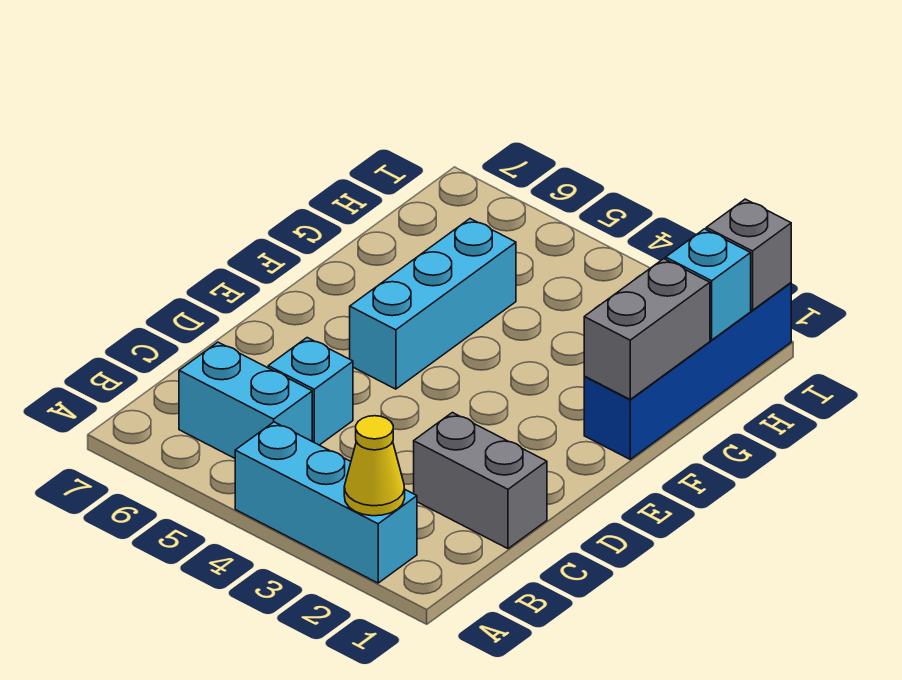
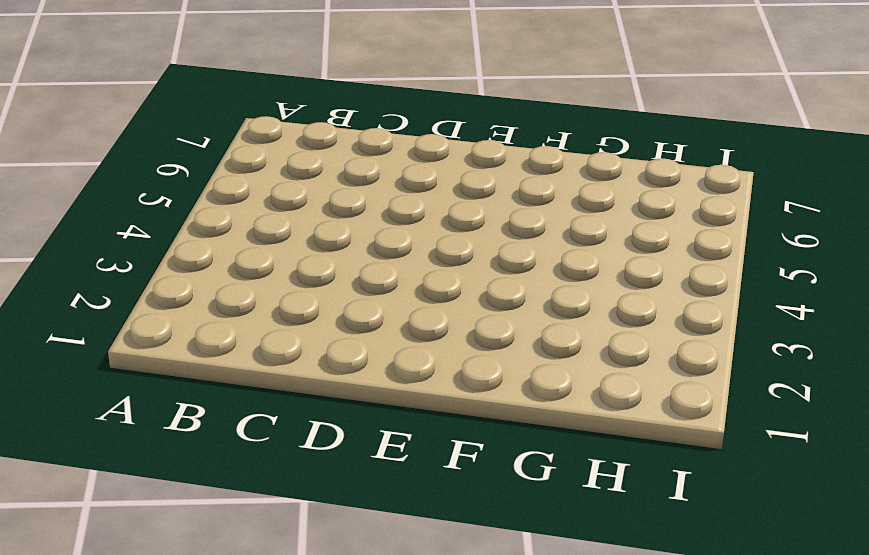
none -> cyan 1x3 brick [235,422,417,583]
none -> cyan 1x2 brick [179,342,312,458]

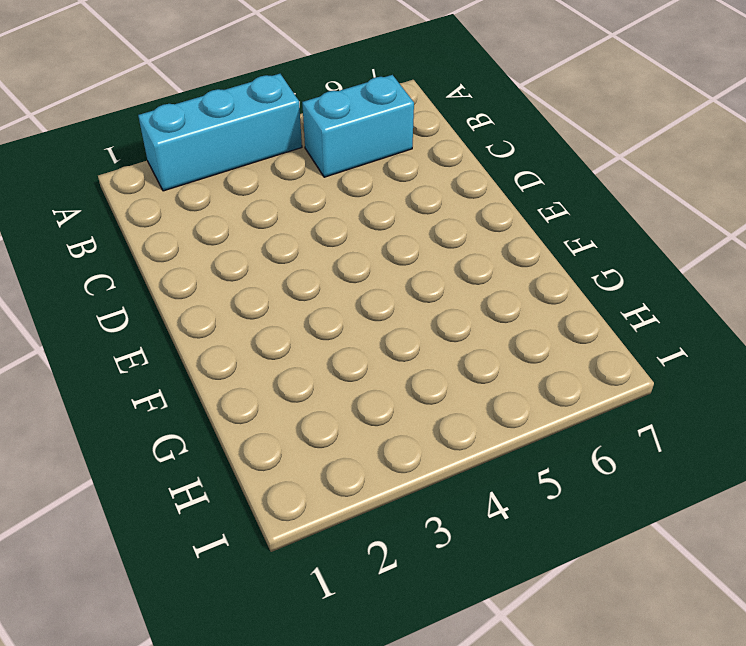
none -> grey 1x2 brick [414,413,547,549]
none -> cyan 1x1 brick [268,338,353,445]

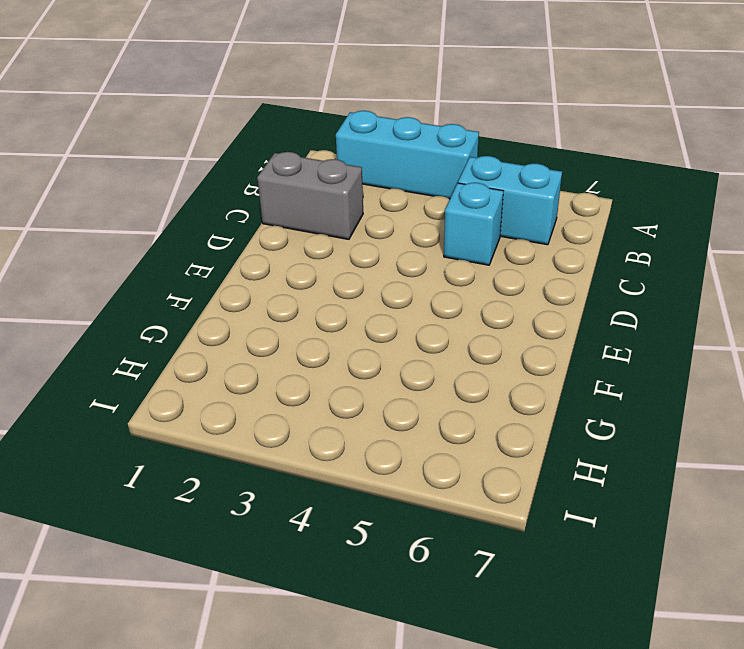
none -> cyan 1x3 brick [350,219,516,389]
none -> blue 1x4 brick [584,283,791,459]

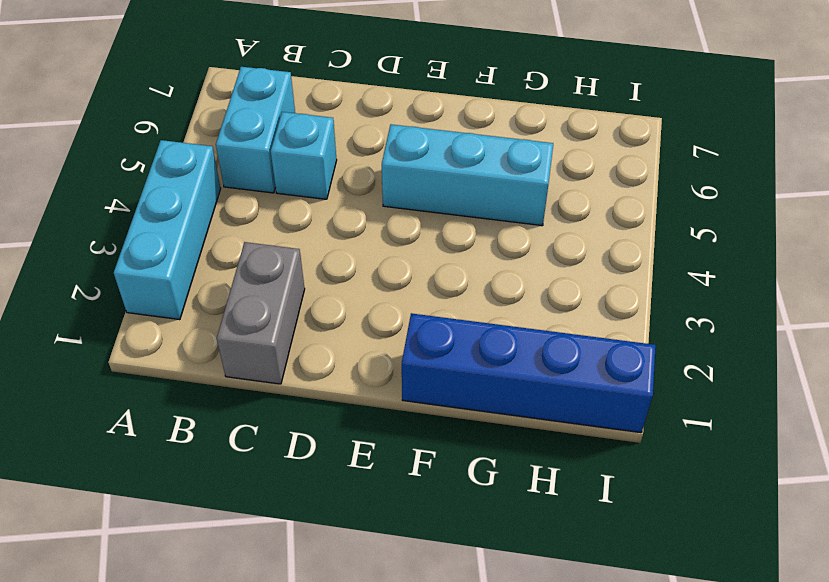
none -> yellow 1x1 cone [344,416,405,516]
none -> grey 1x2 brick [584,259,710,399]

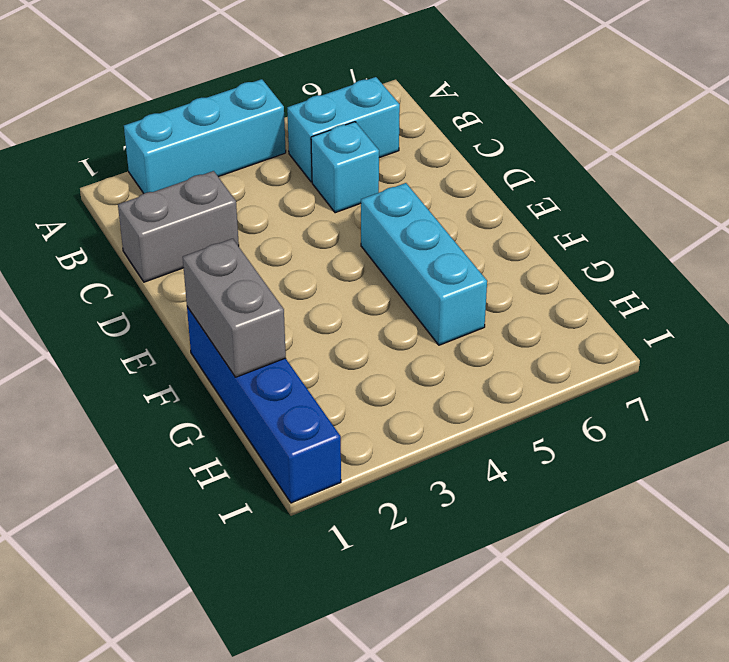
none -> yellow 1x1 cone [344,416,405,516]
none -> cyan 1x1 brick [666,229,751,340]

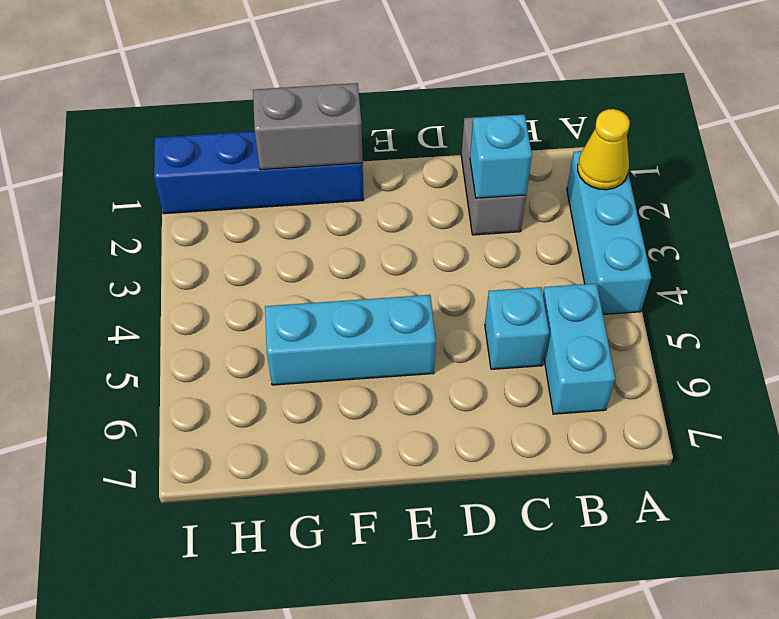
cyan 1x1 brick [470,114,532,198] -> cyan 1x1 brick moved to [666,229,751,340]
none -> grey 1x1 brick [706,199,791,310]

